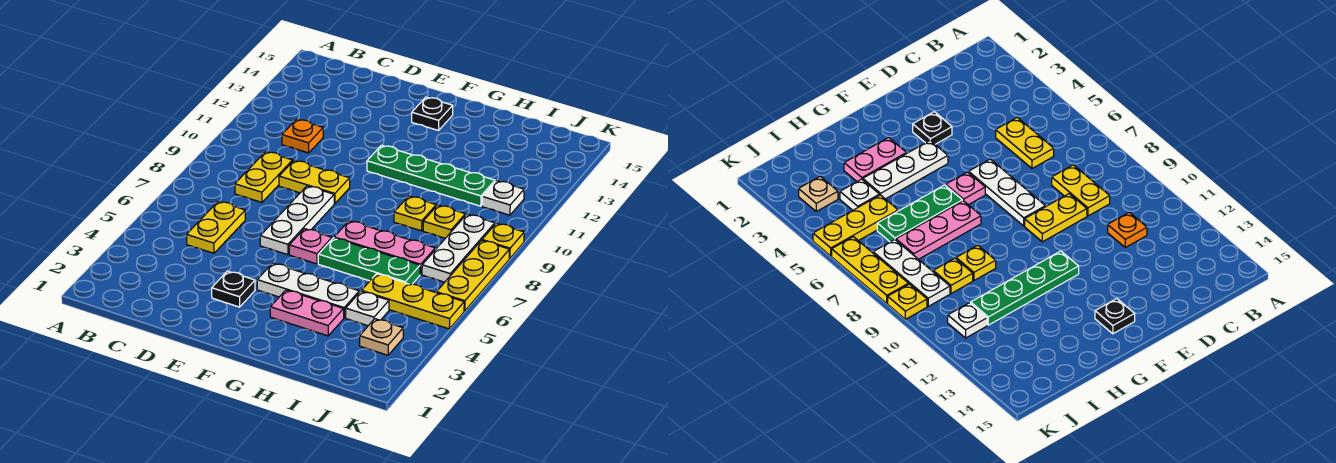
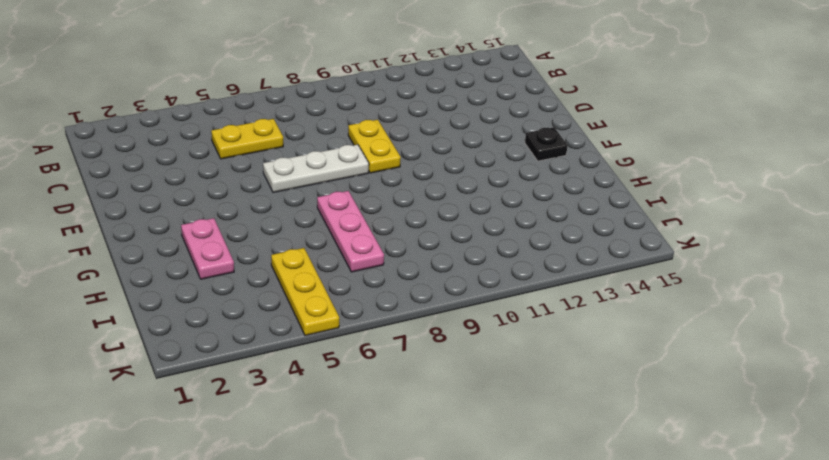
none -> yellow 1x2 plate [235,152,293,202]
none -> orange 1x1 plate [282,119,323,153]
none -> black 1x1 plate [212,271,255,307]

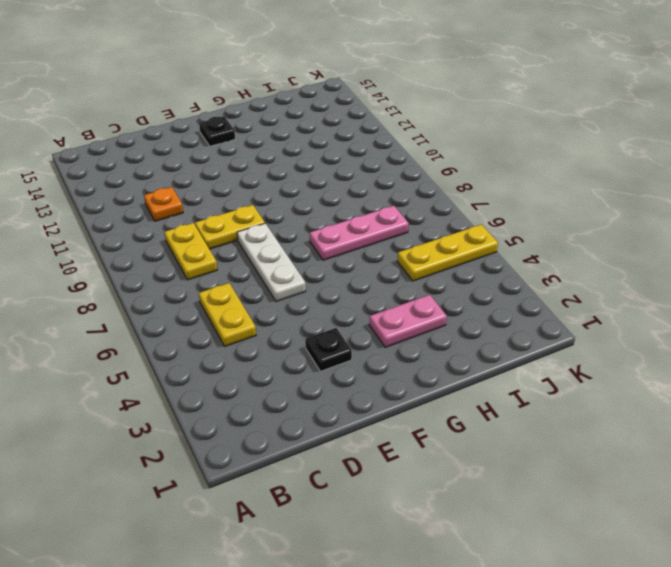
none -> white 1x3 plate [257,263,359,318]
none -> pink 1x1 plate [289,229,332,264]
none -> green 1x4 plate [367,145,495,206]

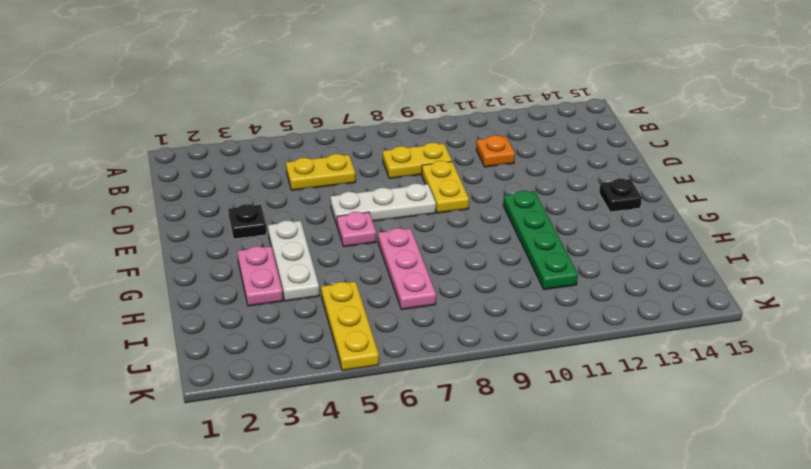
none -> green 1x3 plate [318,238,420,285]
none -> yellow 1x1 plate [394,196,436,231]
none -> white 1x1 plate [346,291,389,326]

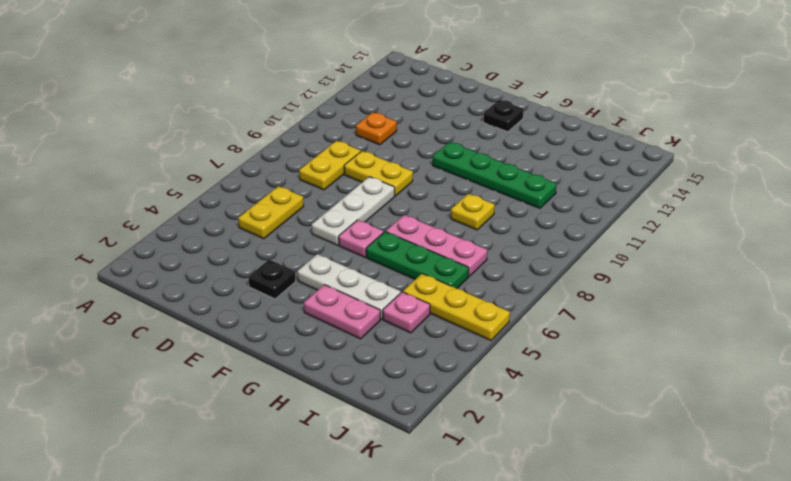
pink 1x1 plate [383,292,430,333] -> white 1x1 plate [346,291,389,326]
none -> yellow 1x1 plate [423,205,465,238]
none -> tan 1x1 plate [360,319,403,355]
none -> white 1x3 plate [422,214,495,282]

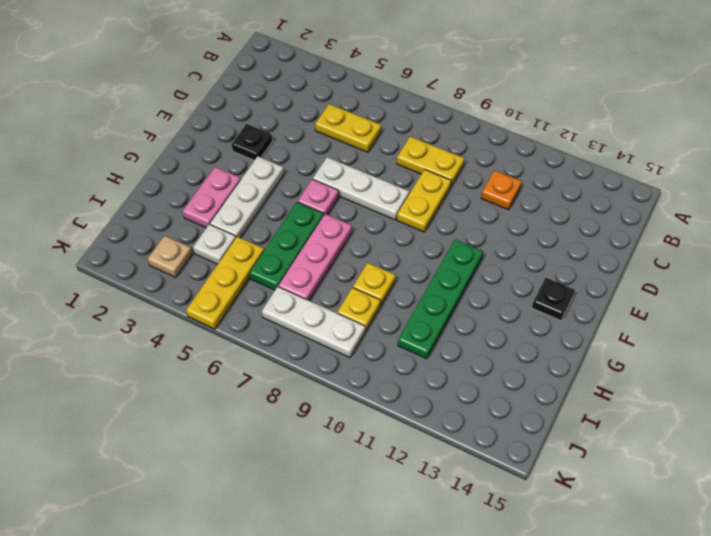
none -> white 1x1 plate [482,181,524,215]
none -> yellow 1x3 plate [437,240,509,311]
none -> yellow 1x1 plate [482,223,524,259]

